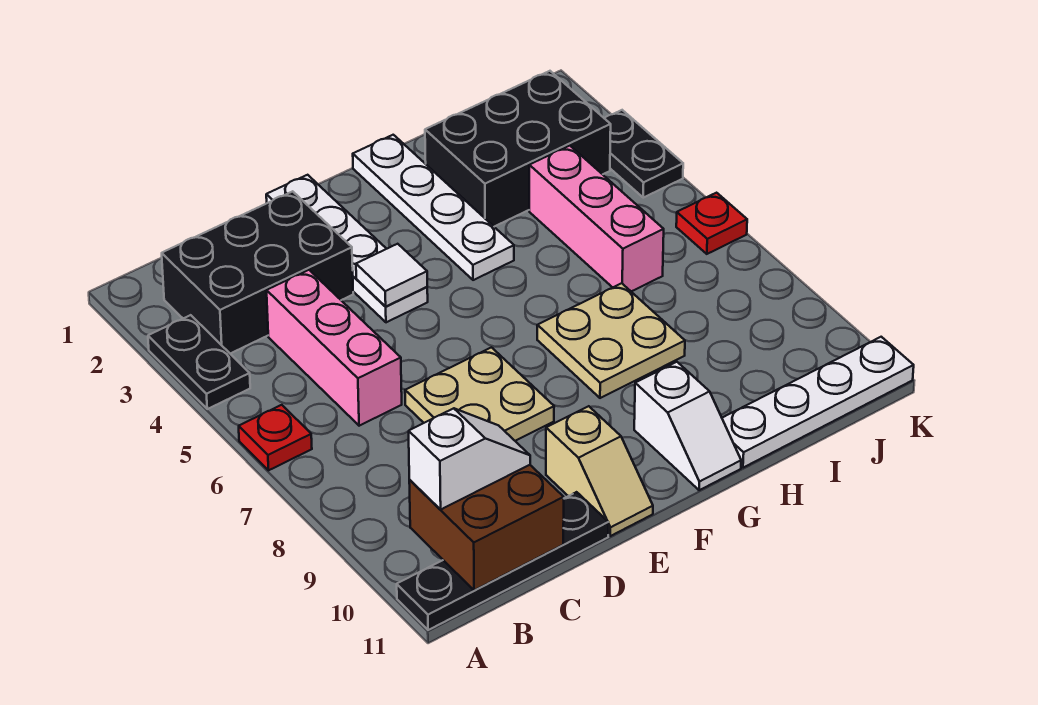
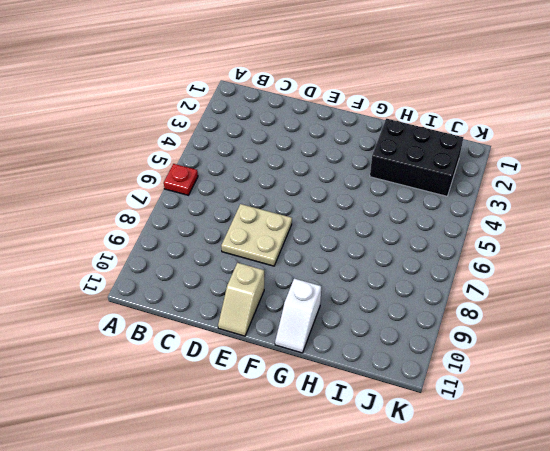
none -> black 1x2 plate [148,315,250,409]
none -> black 1x4 plate [397,492,608,630]
none -> black 2x3 brick [162,191,353,354]

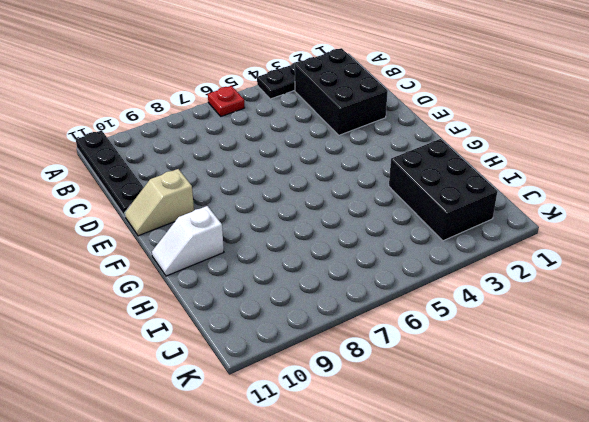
none -> pink 1x3 brick [267,270,402,426]
none -> tan 2x2 plate [405,347,554,441]
none -> white 1x4 plate [266,175,428,322]

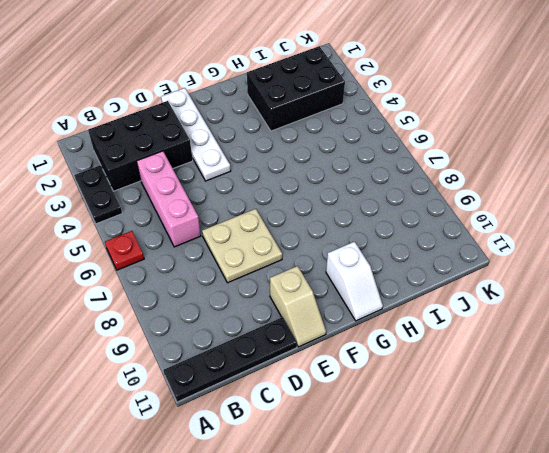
none -> white 1x4 plate [353,135,514,280]
none -> tan 2x2 plate [537,283,685,398]
none -> white 1x4 plate [722,337,914,468]

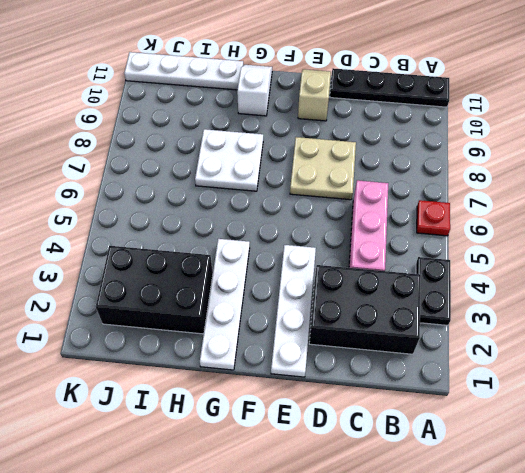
white 2x2 plate [195,129,263,191] -> tan 2x2 plate [537,283,685,398]
none -> pink 1x3 brick [529,146,664,291]
none -> black 1x2 plate [604,110,683,198]
none -> red 1x1 plate [676,193,747,254]

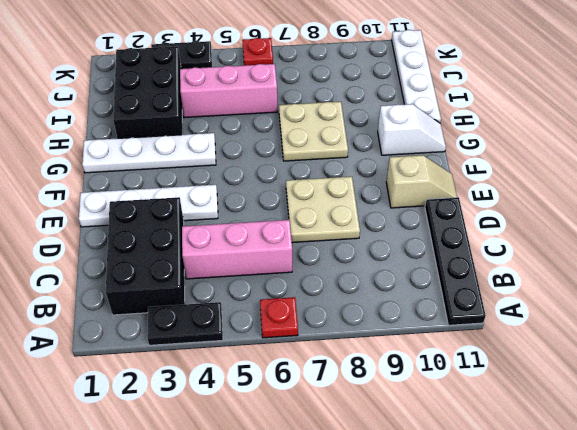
none -> brown 2x2 brick [409,465,564,590]
none -> white 1x1 tile [356,244,427,307]
none -> white 1x2 slope [409,408,530,509]

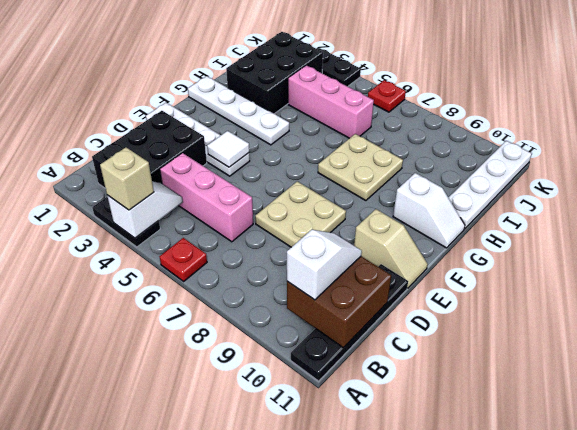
white 1x2 slope [107,181,183,238] -> none
tan 1x1 brick [100,147,154,210] -> none

